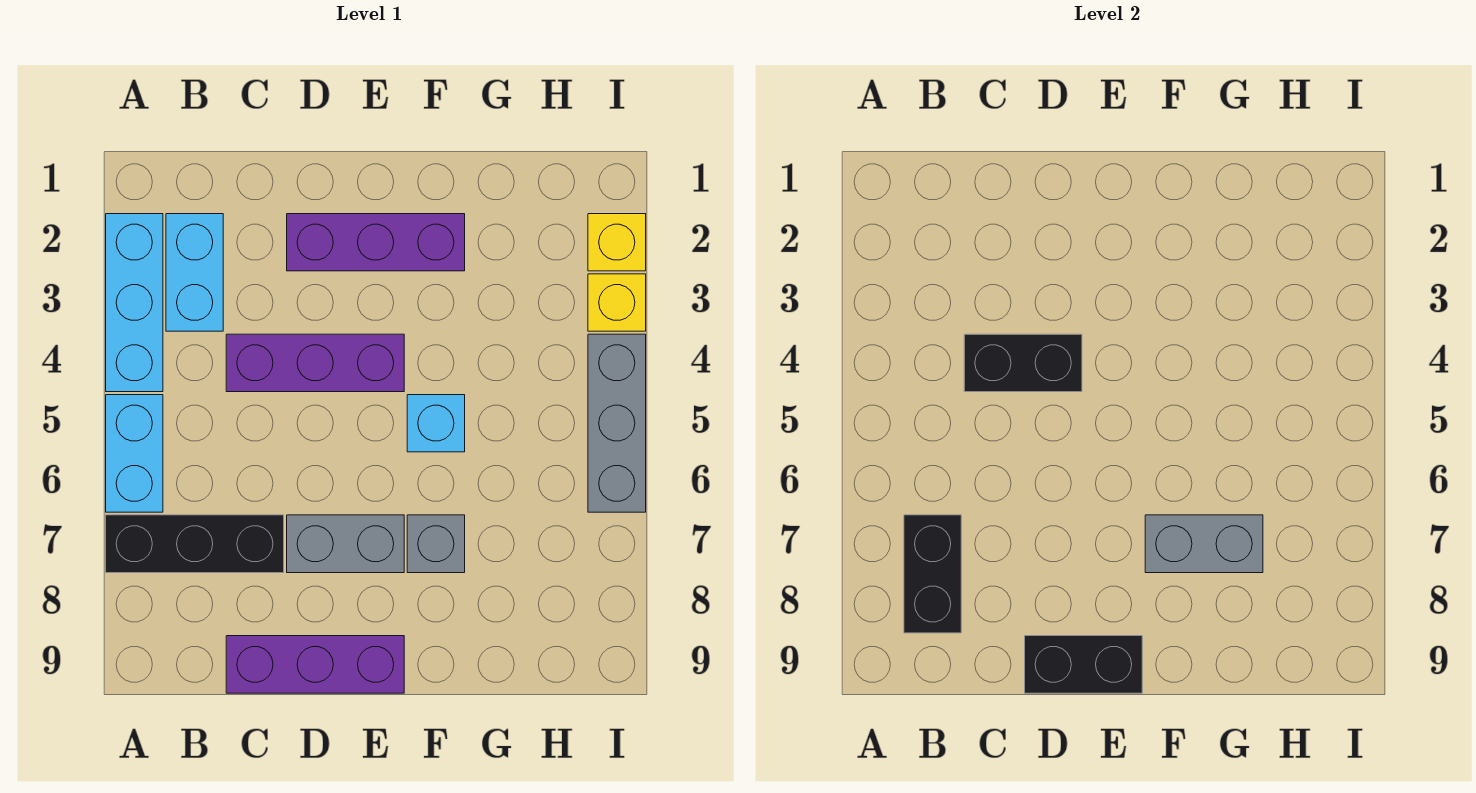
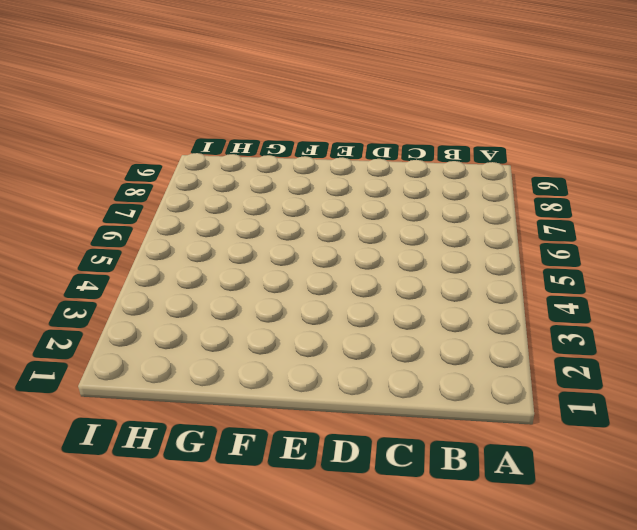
none -> cyan 1x3 brick [106,214,163,392]
none -> cyan 1x2 brick [106,395,163,512]
none -> black 1x3 brick [106,515,284,573]

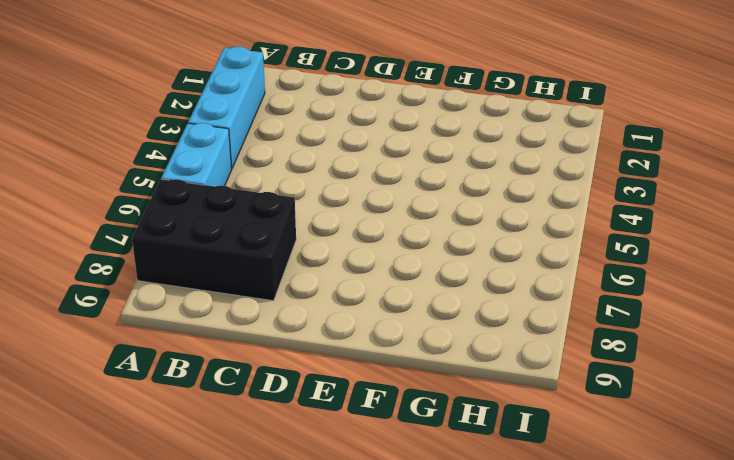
black 2x3 brick [132,179,296,301] -> black 1x3 brick [106,515,284,573]
none -> cyan 1x2 brick [166,214,223,331]
none -> purple 1x3 brick [226,334,404,392]
none -> purple 1x3 brick [226,636,404,693]

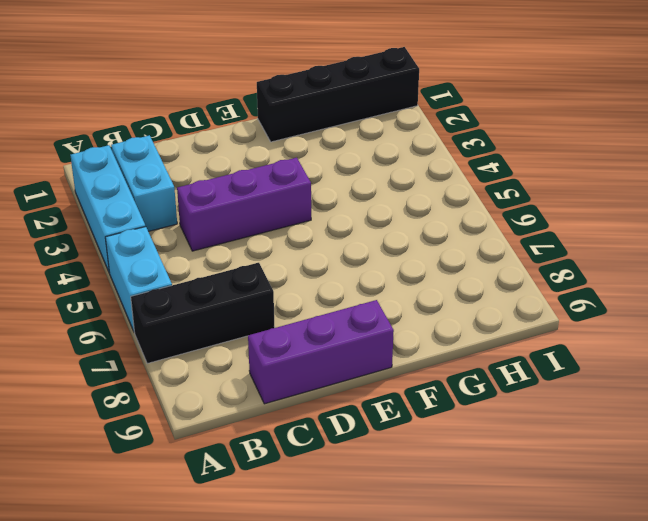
black 1x4 brick [257,47,419,142] -> none
none -> purple 1x3 brick [287,214,465,271]
none -> grey 1x2 brick [287,515,404,573]
none -> cyan 1x1 brick [407,395,465,452]

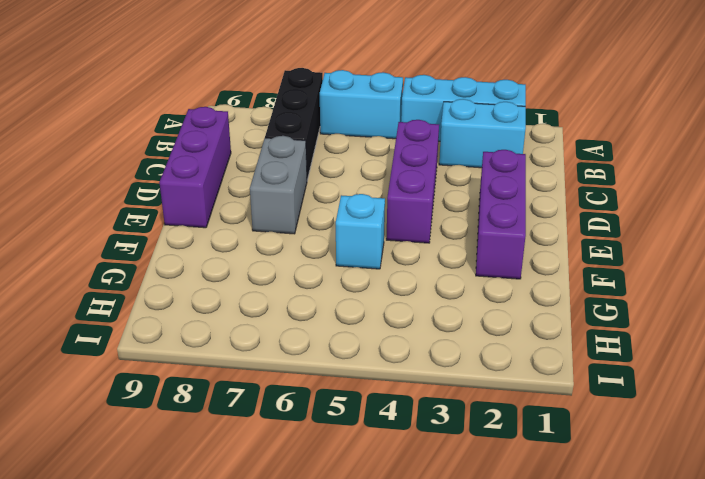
none -> grey 1x1 brick [407,515,465,573]
none -> yellow 1x1 brick [588,214,646,271]
none -> yellow 1x1 brick [588,274,646,331]

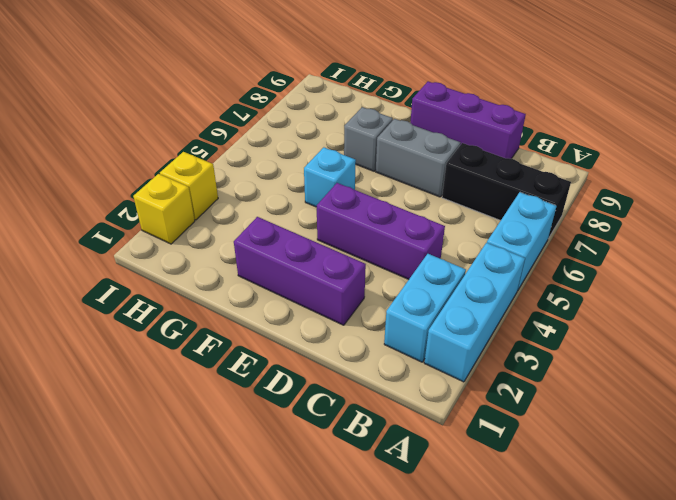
none -> grey 1x3 brick [588,334,646,512]
none -> black 1x2 brick [904,515,961,633]
none -> black 1x2 brick [964,334,1082,392]

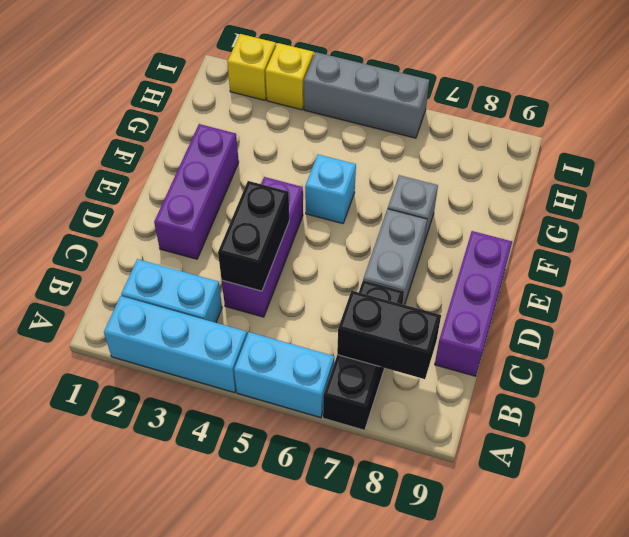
none -> black 1x2 brick [1025,636,1142,693]
none -> grey 1x2 brick [1145,515,1263,573]

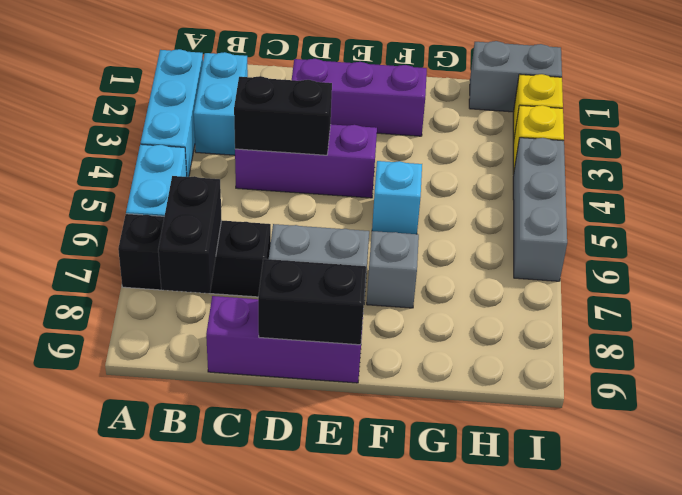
grey 1x2 brick [469,41,562,112] -> grey 1x2 brick moved to [1145,515,1263,573]

